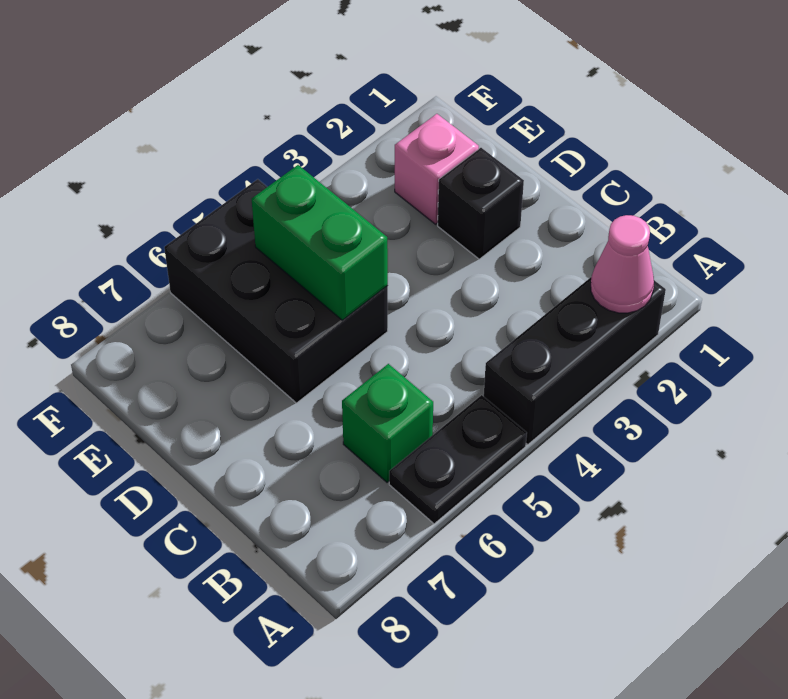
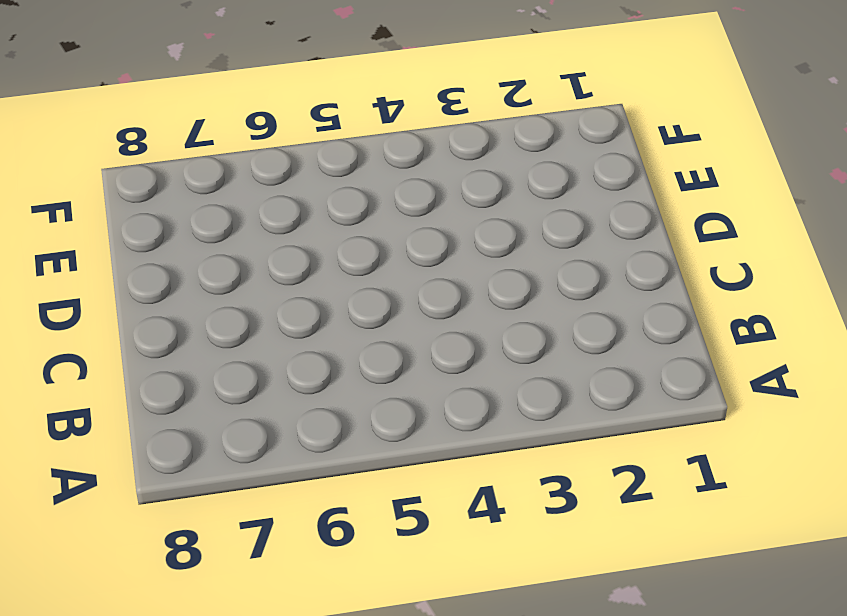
none -> black 1x3 brick [484,277,666,445]
none -> black 1x2 plate [389,395,527,524]

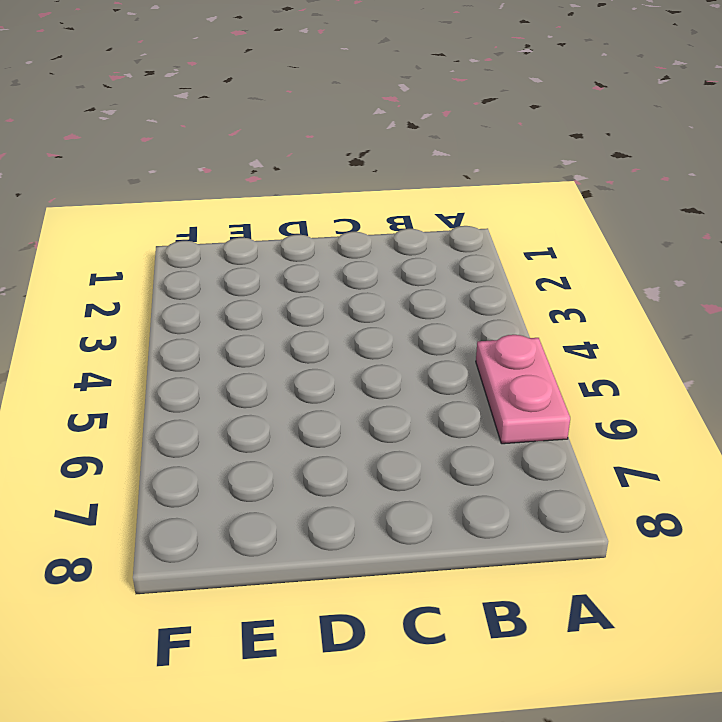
pink 1x2 plate [476,335,570,444] -> black 1x2 plate [389,395,527,524]
none -> black 1x3 brick [484,277,666,445]
none -> green 1x1 brick [342,364,433,482]

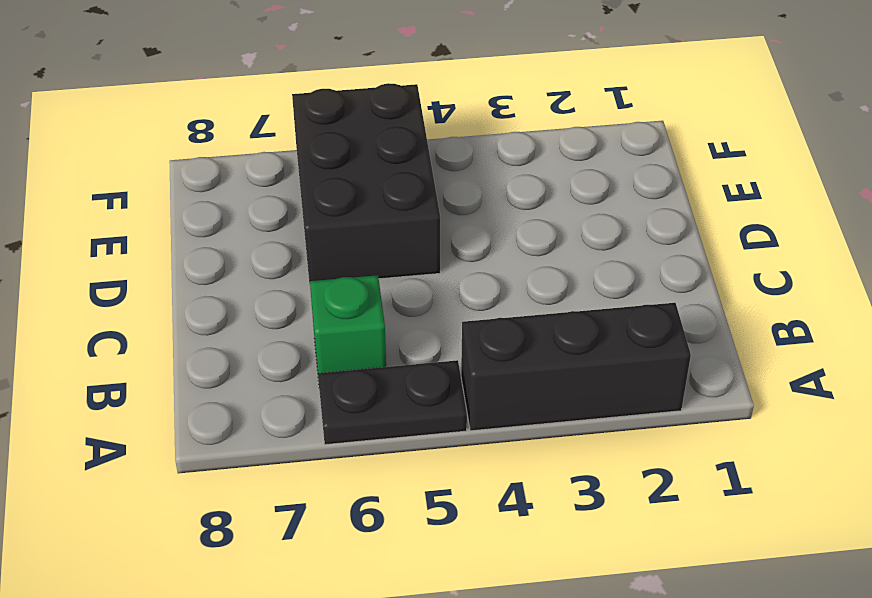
none -> black 1x1 brick [438,148,524,259]
none -> pink 1x1 brick [395,114,479,224]

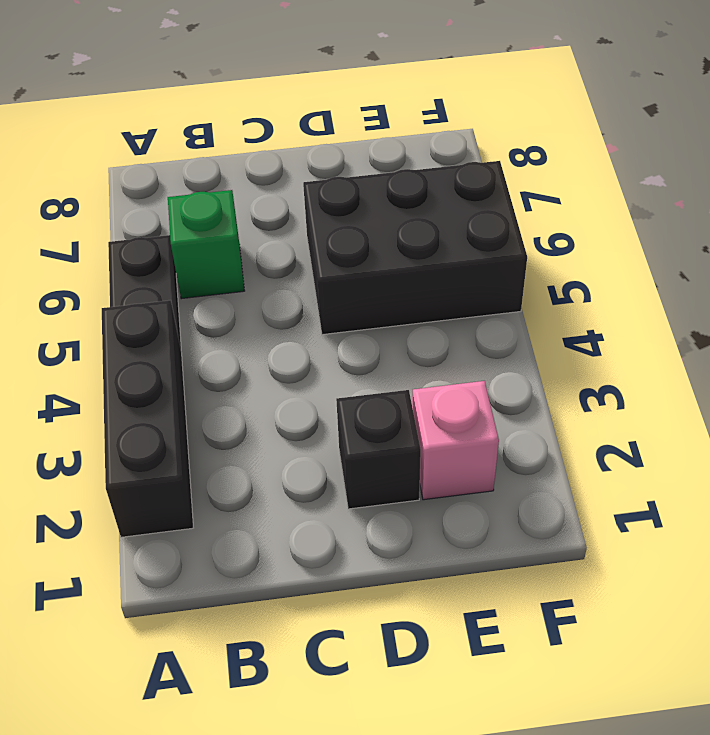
none -> pink 1x1 cone [591,215,654,313]
none -> green 1x2 brick [252,165,388,320]

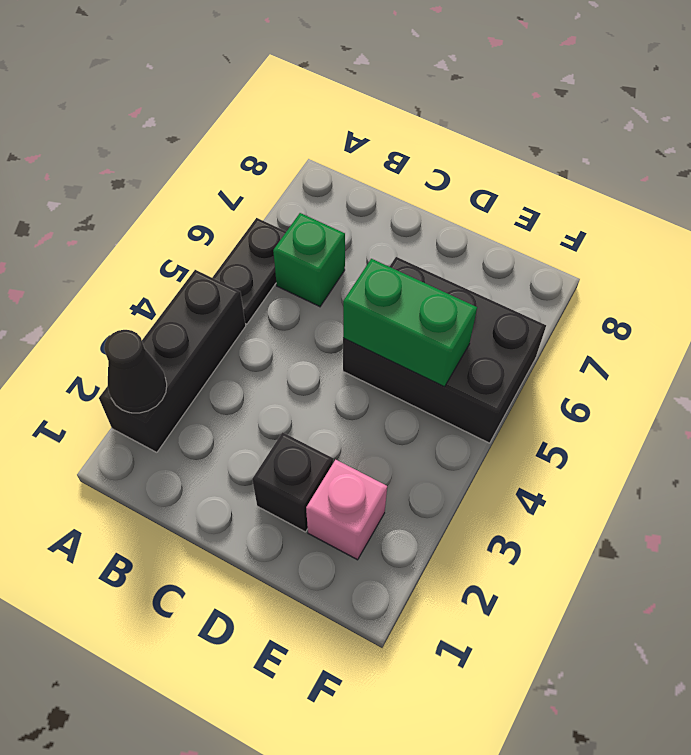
black 1x1 cone [104,330,167,413] -> pink 1x1 cone [591,215,654,313]

